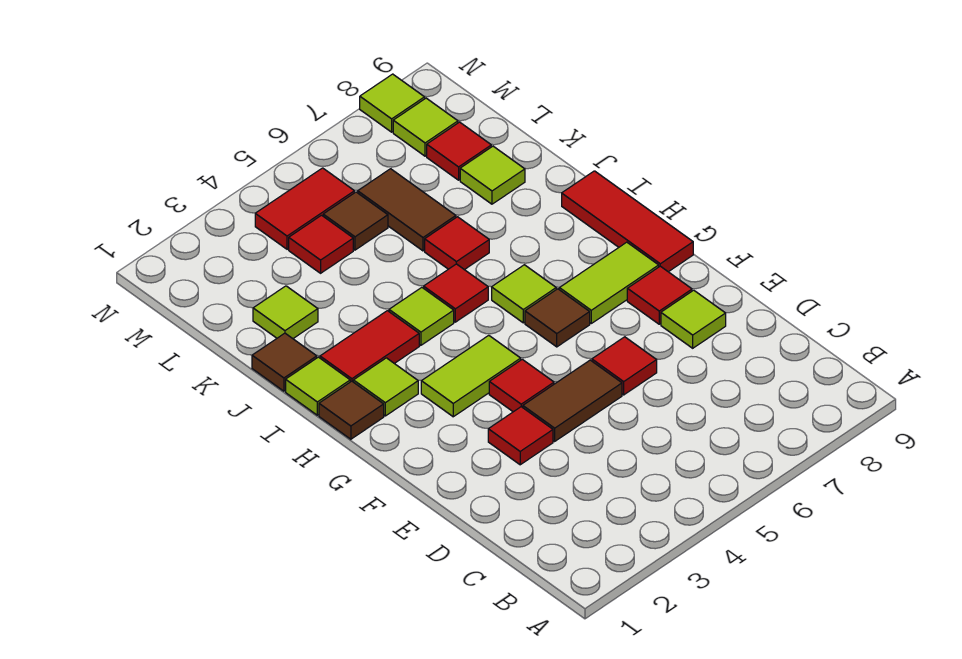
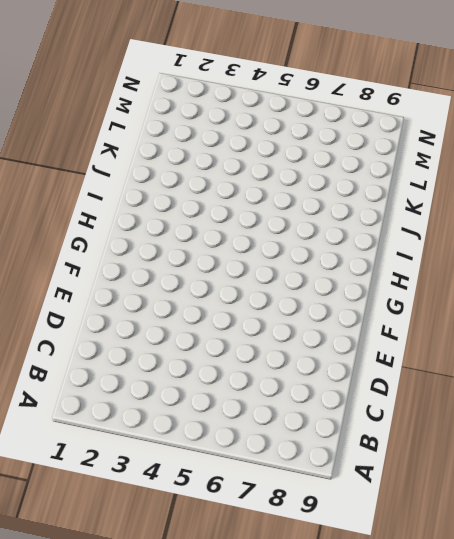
none -> red 1x1 tile [488,407,553,465]
none -> brown 1x2 tile [523,360,622,441]
none -> red 1x1 tile [592,337,657,395]

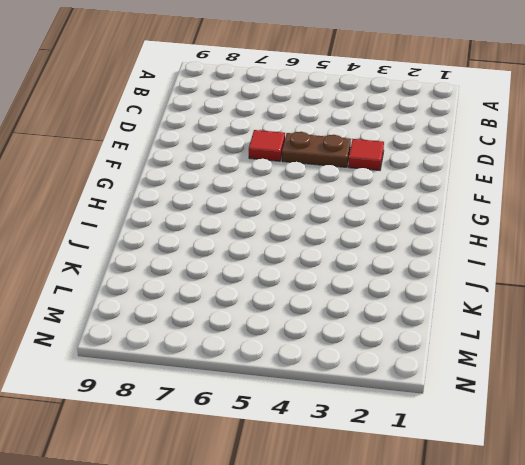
brown 1x2 plate [282,132,351,167] -> brown 1x2 tile [523,360,622,441]
none -> lime 1x1 tile [661,290,726,348]
none -> red 1x1 tile [489,359,554,412]
none -> red 1x1 tile [627,266,692,324]

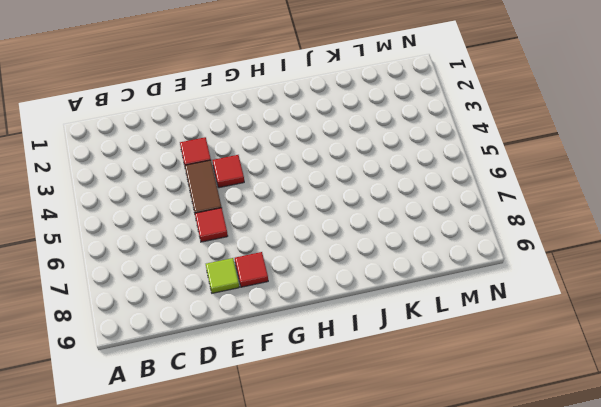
none -> lime 1x2 tile [421,335,521,417]
none -> brown 1x1 tile [525,289,590,347]
none -> lime 1x2 tile [559,242,659,323]

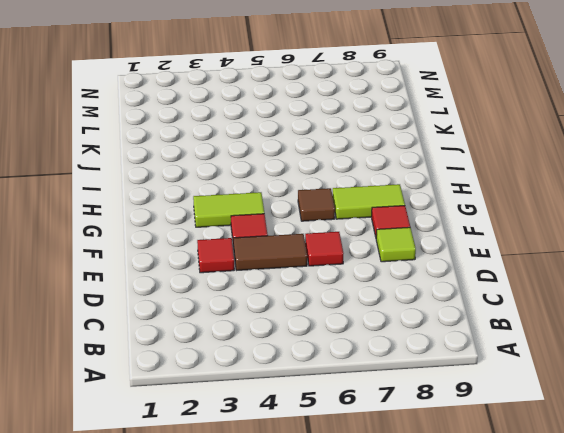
none -> red 1x3 tile [562,171,693,272]
none -> brown 1x1 tile [319,381,384,439]
none -> lime 1x1 tile [353,358,418,416]

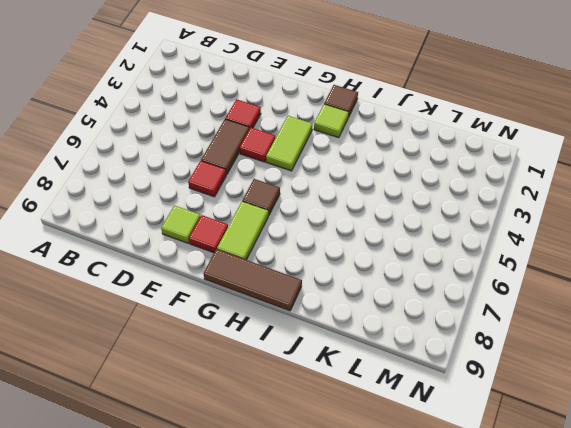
brown 1x3 tile [204,249,302,311] -> red 1x3 tile [562,171,693,272]
none -> lime 1x1 tile [492,265,556,323]
none -> lime 1x1 tile [286,357,350,415]
none -> red 1x2 tile [320,311,419,382]

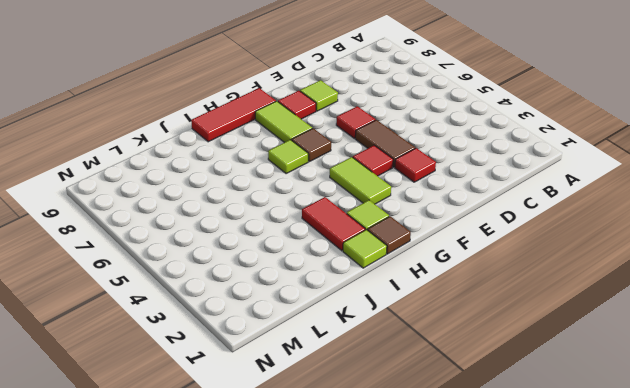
none -> lime 1x1 tile [389,287,454,345]
none -> red 1x1 tile [424,264,488,322]
none -> brown 1x1 tile [252,333,317,391]

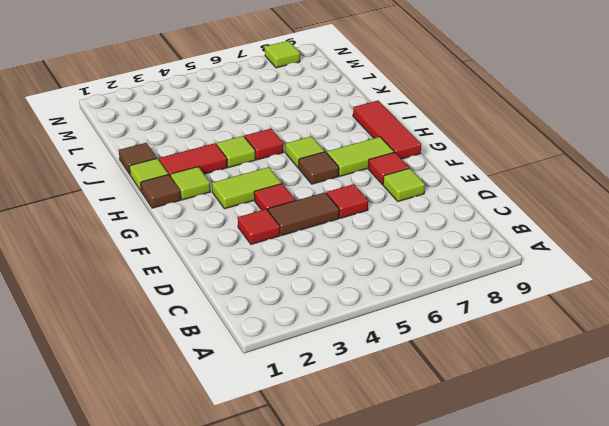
none -> red 1x1 tile [425,217,489,270]
none -> lime 1x1 tile [253,286,318,338]
none -> brown 1x2 tile [358,169,456,251]

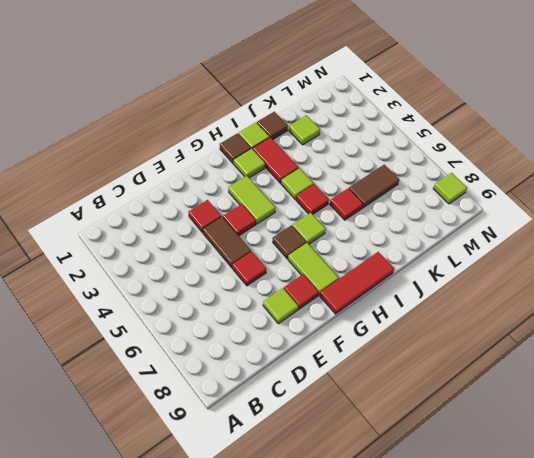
none -> lime 1x1 tile [460,146,525,204]
none -> red 1x1 tile [289,215,353,273]
none -> brown 1x1 tile [323,192,388,250]

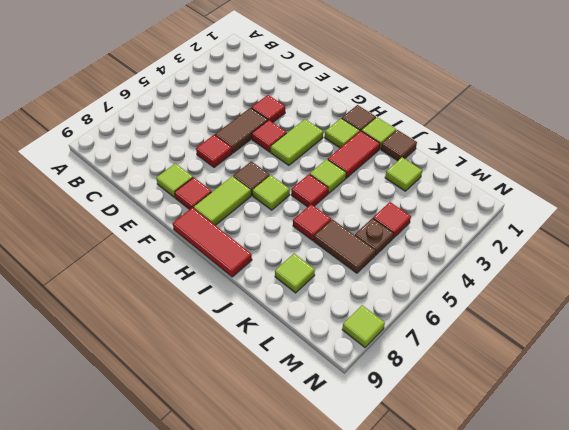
brown 1x1 plate [355,218,394,255] -> brown 1x1 tile [323,192,388,250]
none -> red 1x1 tile [427,122,491,180]
none -> red 1x2 tile [255,168,354,249]
none -> lime 1x1 tile [393,98,458,156]

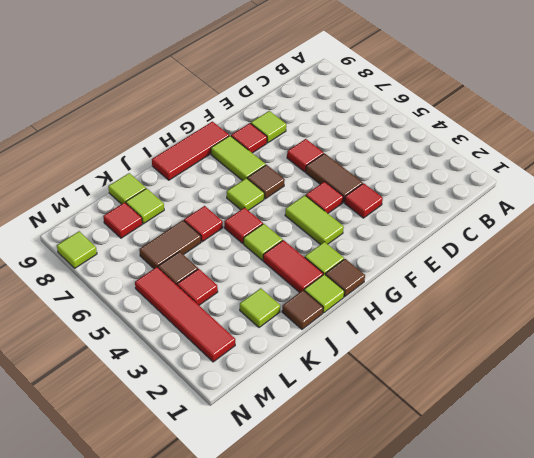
lime 1x1 tile [108,173,146,204] -> lime 1x1 tile moved to [393,98,458,156]
red 1x4 tile [135,267,235,362] -> red 1x2 tile [255,168,354,249]

